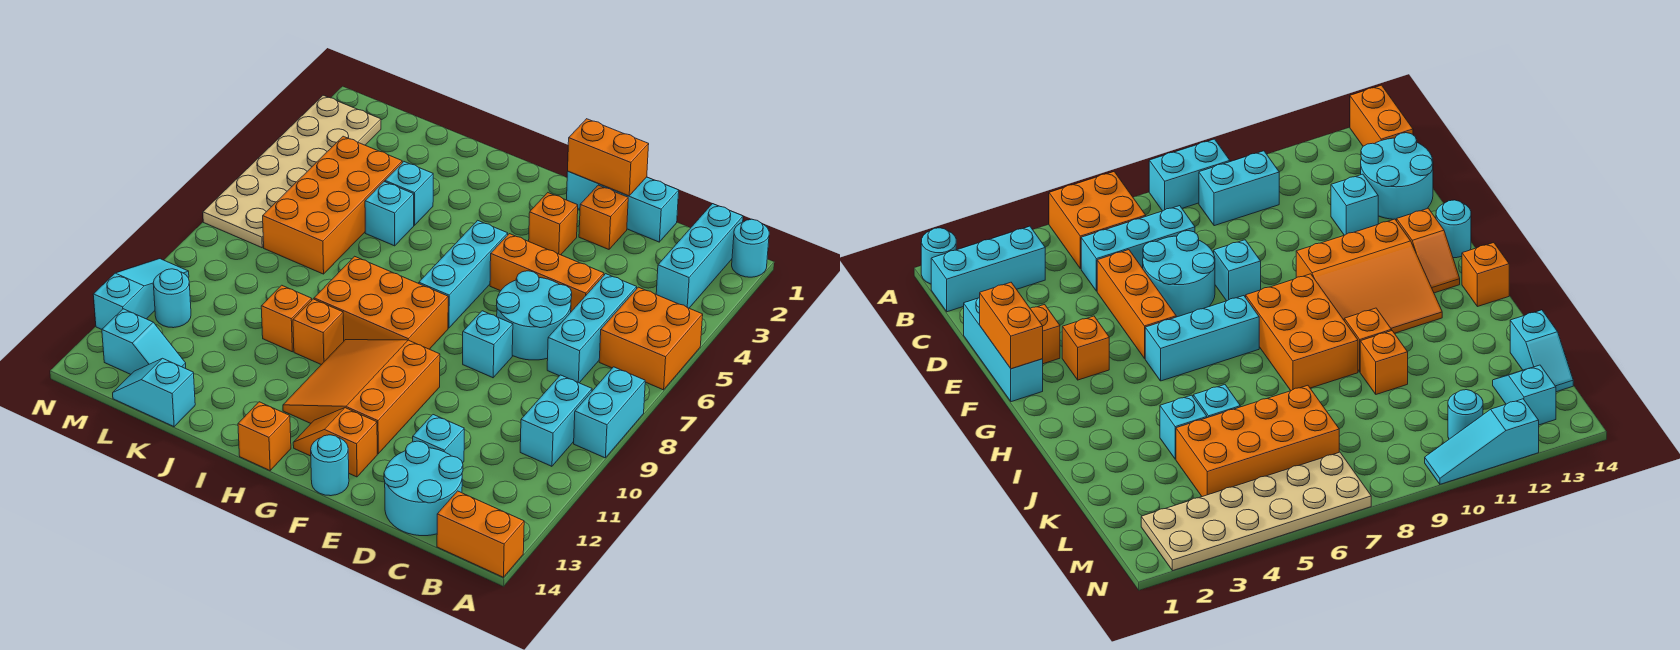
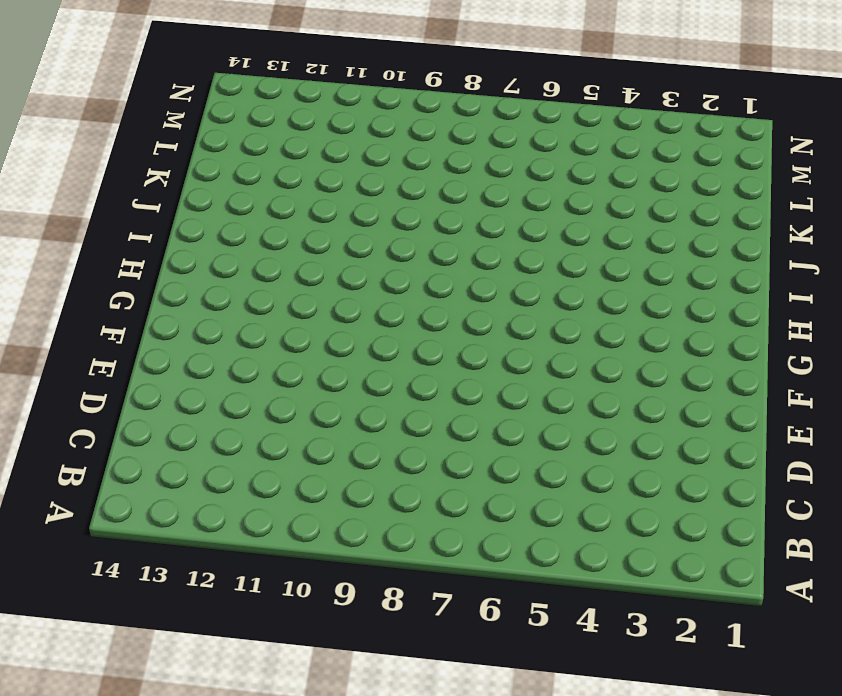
none -> cyan 1x1 round brick [732,219,769,277]
none -> orange 2x2 brick [599,287,703,390]
none -> cyan 1x2 brick [574,367,645,458]
none -> orange 1x2 brick [437,491,524,577]

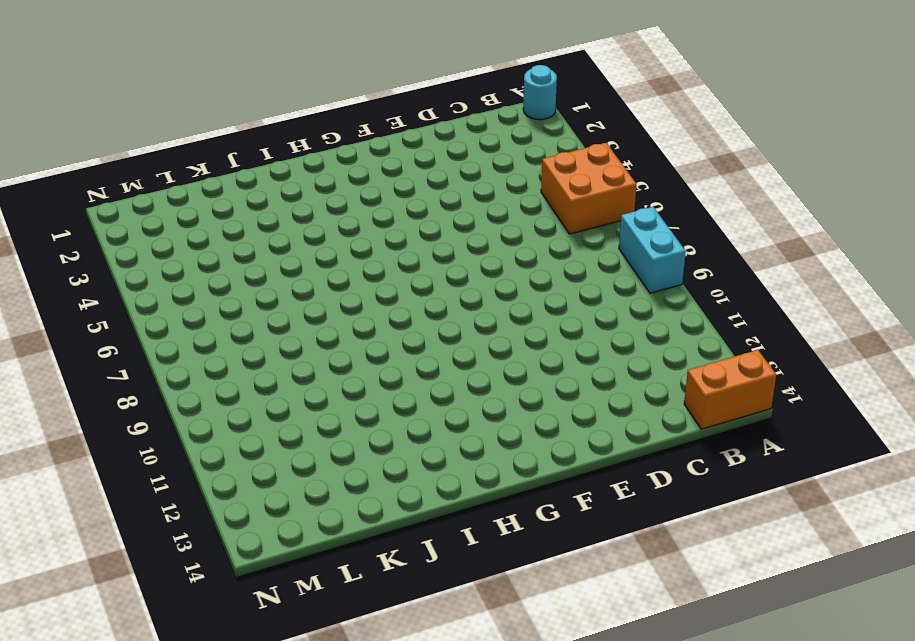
none -> cyan 1x3 brick [656,204,743,308]
none -> cyan 1x2 brick [520,375,592,466]
none -> cyan 1x3 brick [547,274,637,383]
none -> cyan 2x2 round brick [384,441,463,536]

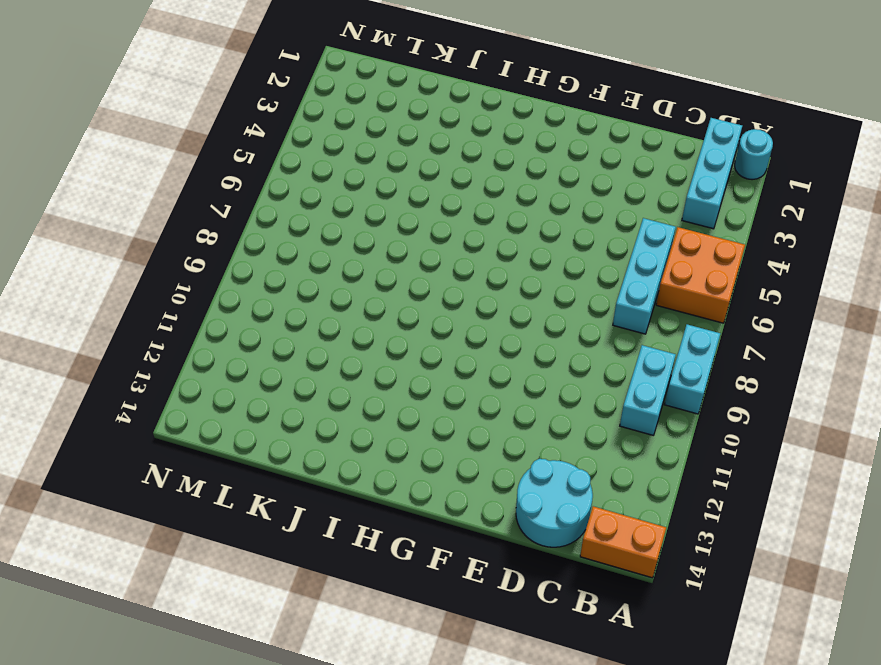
none -> cyan 1x3 brick [567,172,679,242]
none -> orange 1x3 brick [490,234,604,312]
none -> cyan 2x2 round brick [497,271,572,360]
none -> cyan 1x1 brick [413,415,464,463]

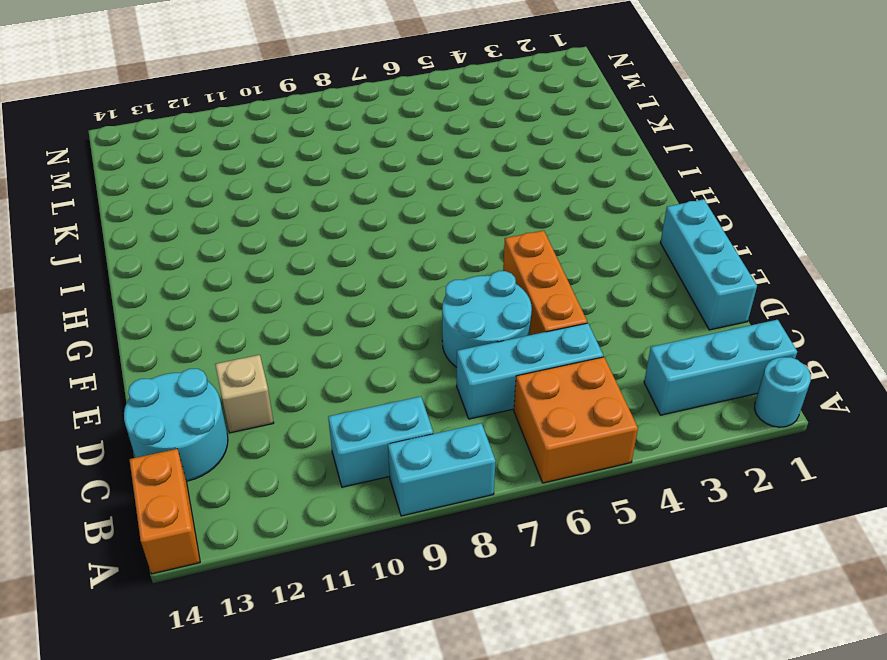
tan 1x1 brick [215,355,274,433] -> cyan 1x1 brick [413,415,464,463]
none -> orange 1x1 brick [579,185,628,249]
none -> cyan 1x1 brick [463,311,513,378]
none -> orange 1x1 brick [529,193,578,255]
none -> orange 3x3 slope [283,340,440,454]

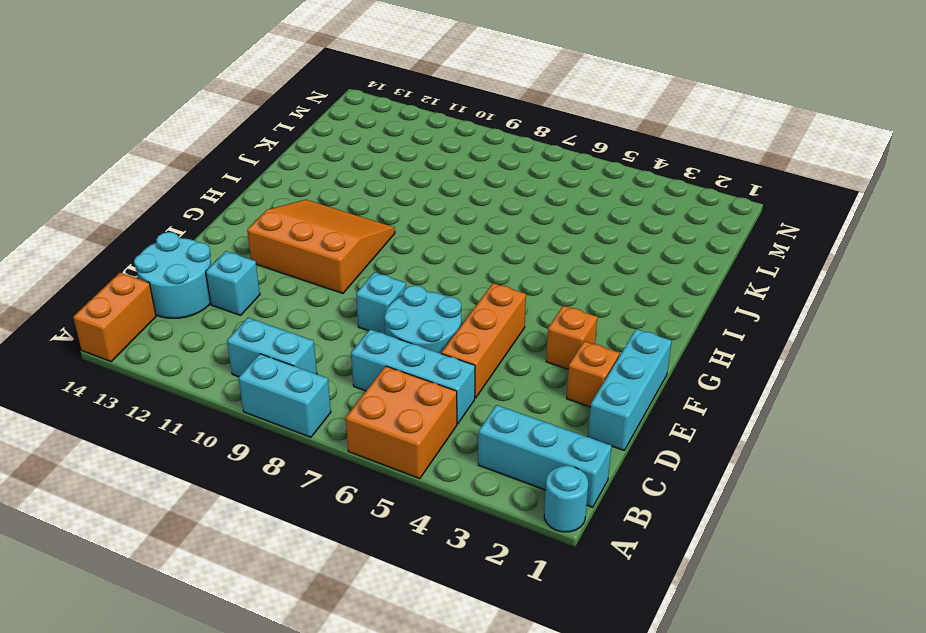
none -> orange 1x2 slope [293,408,377,477]
none -> cyan 1x1 round brick [311,435,349,496]
none -> cyan 1x3 brick [419,220,508,328]
none -> orange 2x3 brick [314,256,448,349]

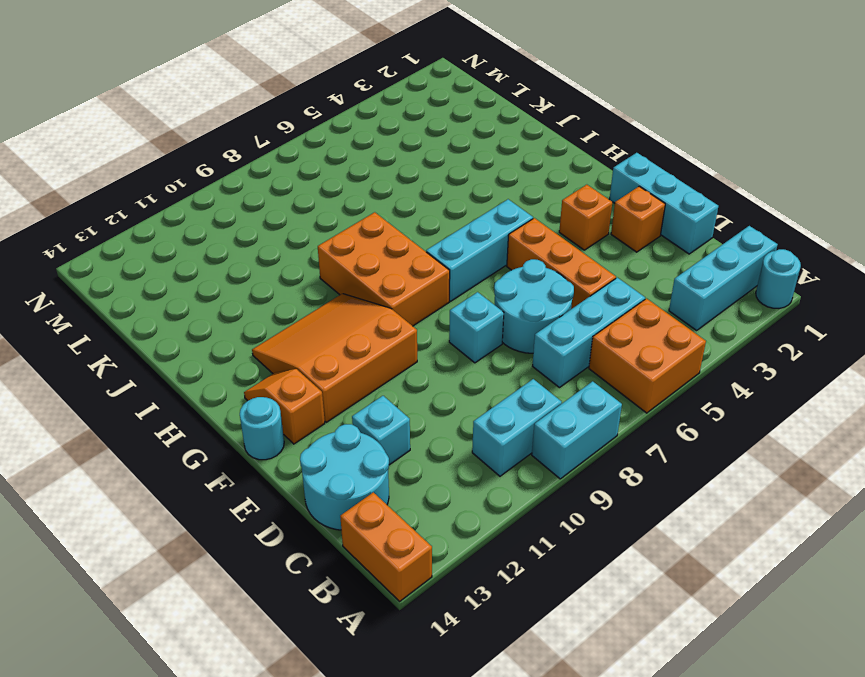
none -> orange 1x1 brick [238,402,291,470]
none -> orange 1x1 brick [293,299,344,365]
none -> cyan 1x1 brick [385,162,433,225]
none -> cyan 1x1 brick [365,182,414,246]

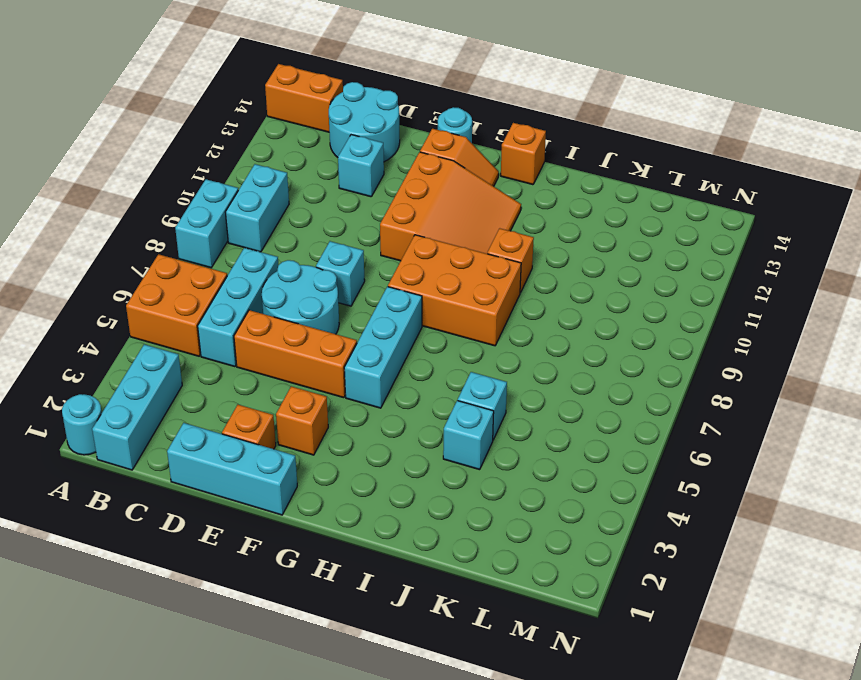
none -> orange 1x1 brick [261,285,312,352]
none -> orange 2x4 brick [263,136,402,274]
none -> cyan 1x2 slope [113,358,195,427]
none -> cyan 1x2 slope [102,309,186,374]

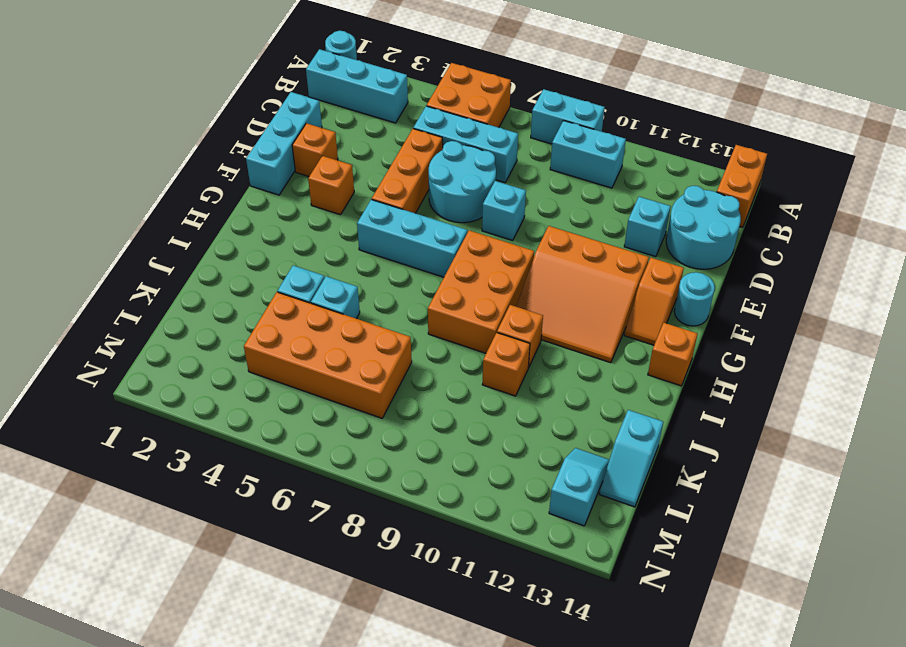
none -> tan 2x6 plate [203,95,381,248]
none -> cyan 1x1 round brick [153,269,191,328]
none -> cyan 1x3 slope [93,259,189,329]
none -> orange 1x2 brick [568,119,649,196]

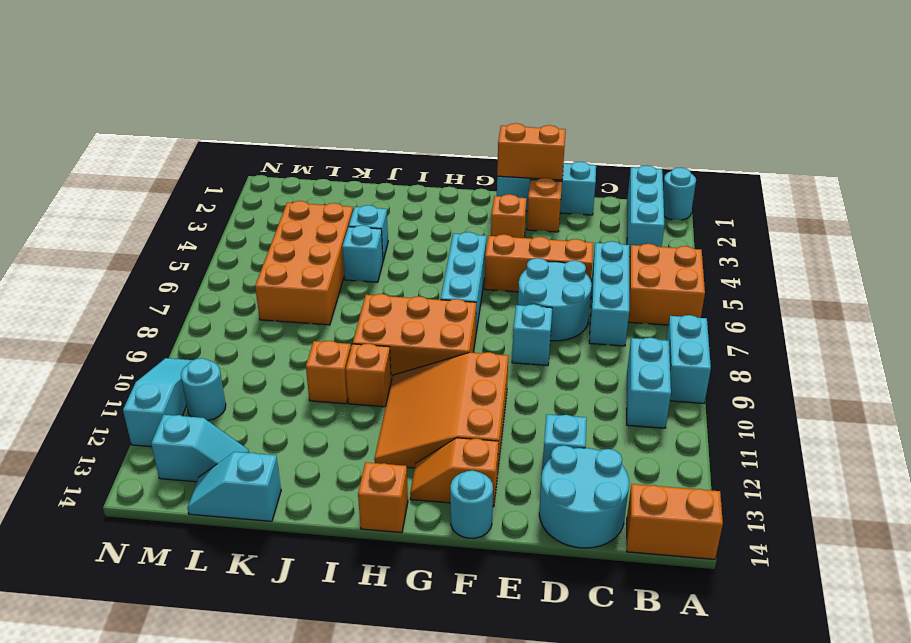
none -> tan 2x6 plate [203,95,381,248]

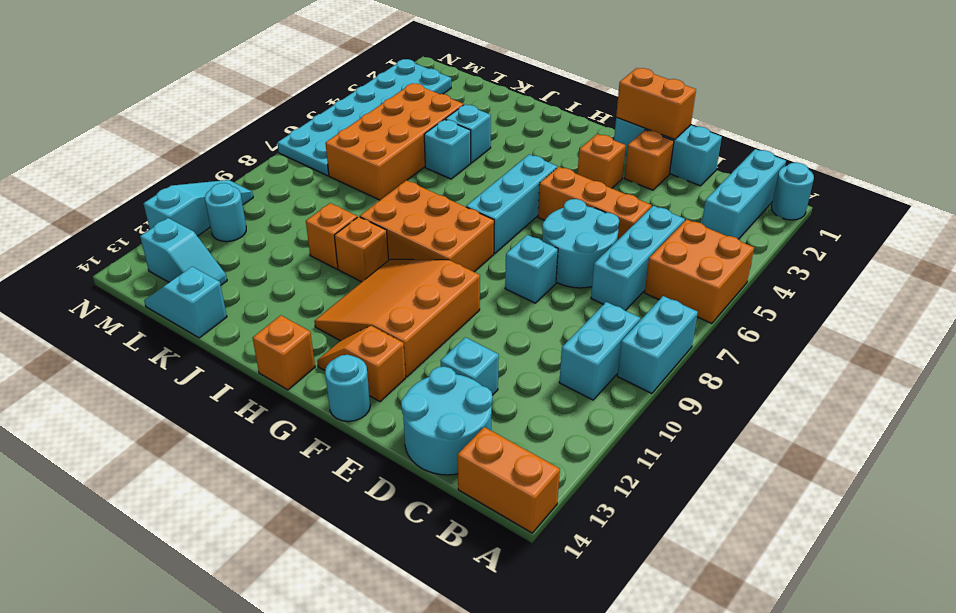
cyan 2x6 plate [277,59,451,176] -> tan 2x6 plate [203,95,381,248]

